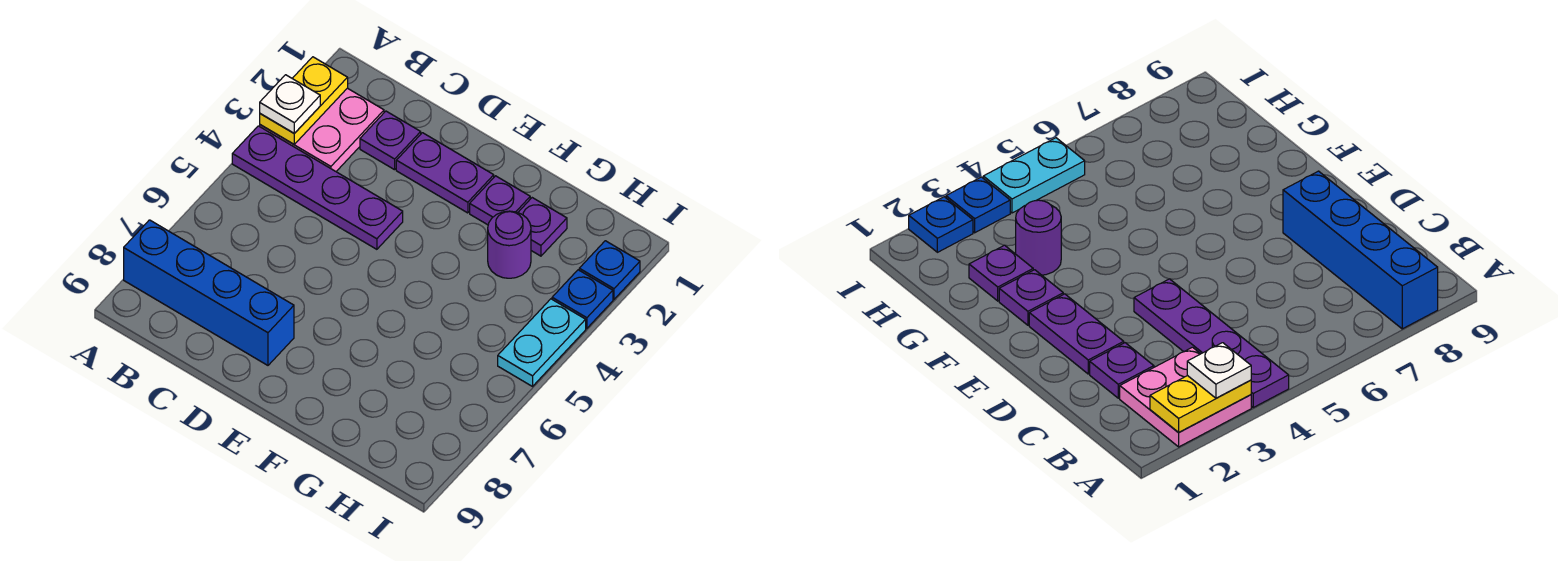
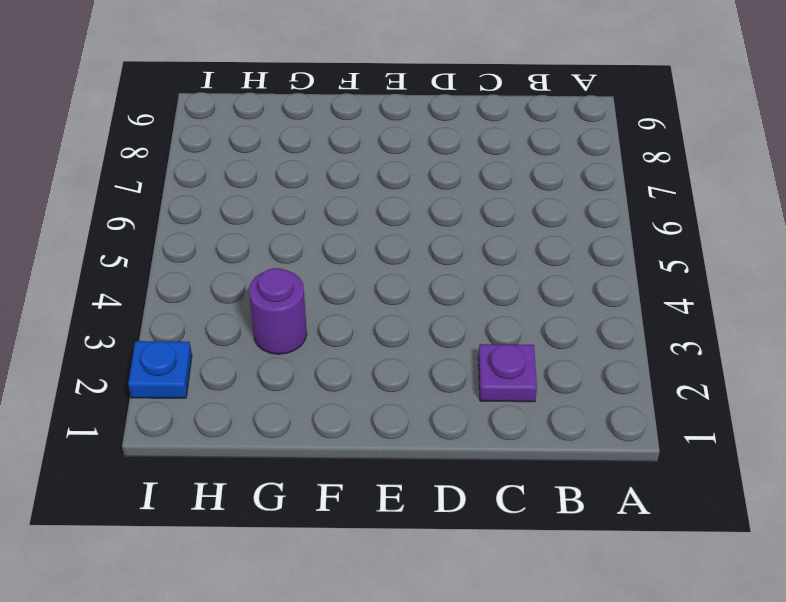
none -> pink 2x2 plate [260,88,384,171]
none -> purple 1x4 plate [232,126,403,249]
none -> blue 1x4 brick [124,220,294,365]

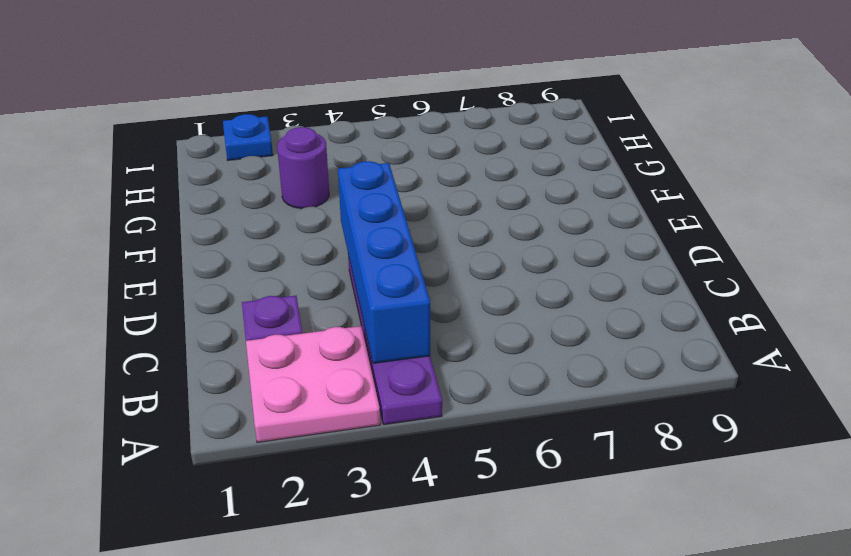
blue 1x4 brick [338,161,430,363] -> blue 1x4 brick moved to [124,220,294,365]
none -> purple 1x2 plate [396,133,494,213]
none -> purple 1x1 plate [470,176,530,225]
none -> purple 1x1 plate [518,198,567,256]

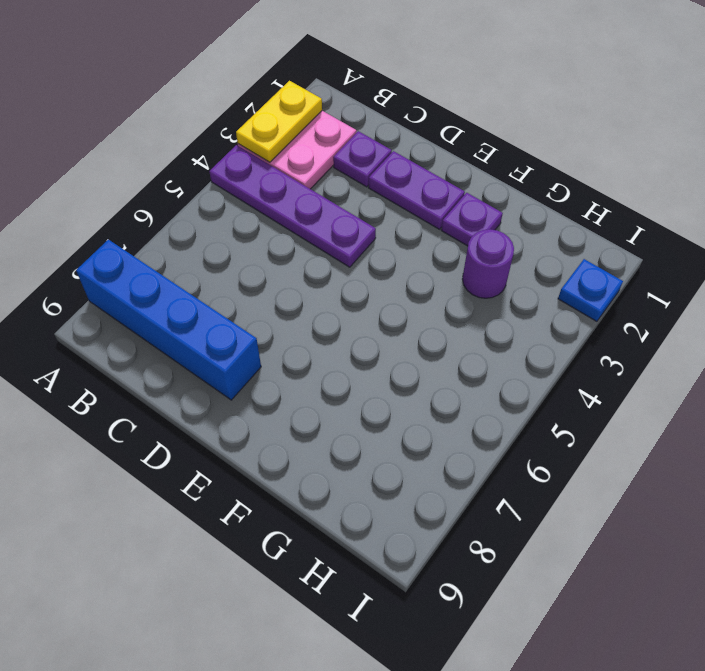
none -> purple 1x1 plate [518,198,567,256]
none -> blue 1x1 plate [552,270,613,328]
none -> cyan 1x2 plate [498,299,586,386]

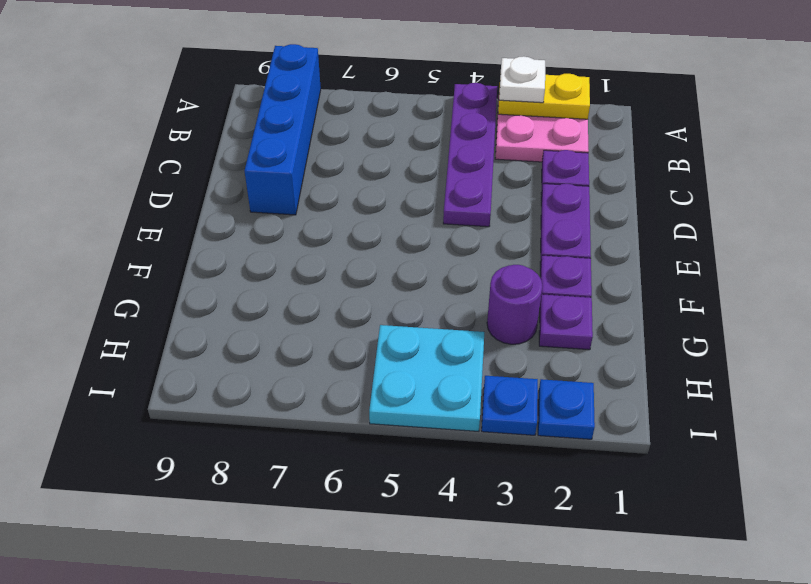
cyan 2x2 plate [369,325,484,431] -> cyan 1x2 plate [498,299,586,386]

